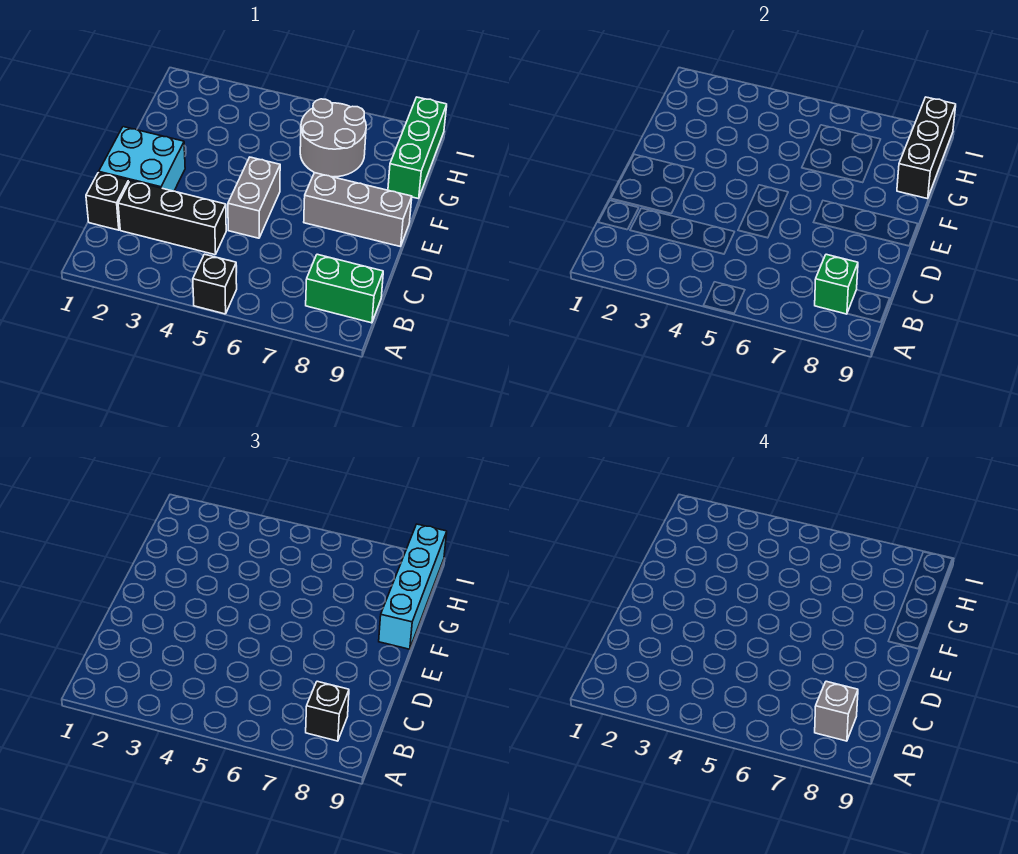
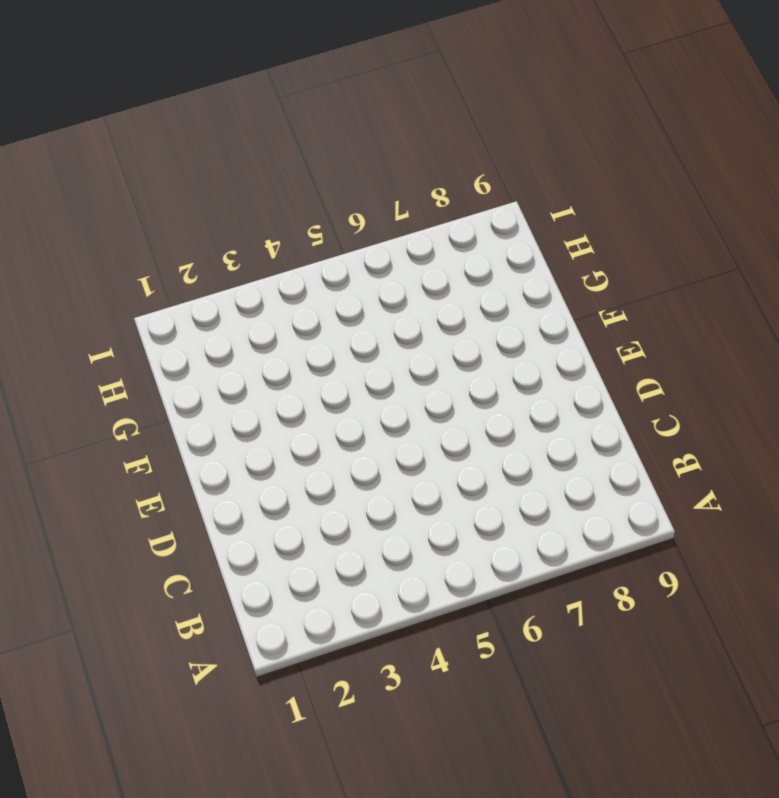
none -> black 1x1 brick [193,254,237,314]
none -> green 1x2 brick [306,254,383,323]
none -> black 1x1 brick [86,173,129,230]

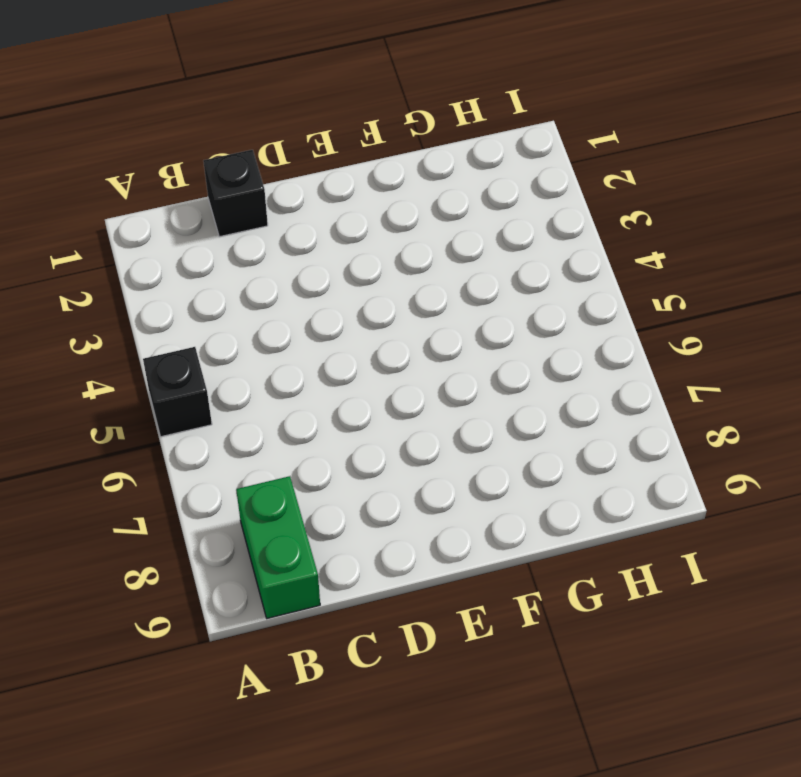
none -> black 1x3 brick [118,181,226,255]
none -> cyan 2x2 brick [99,127,185,191]
none -> grey 1x2 brick [228,157,280,238]

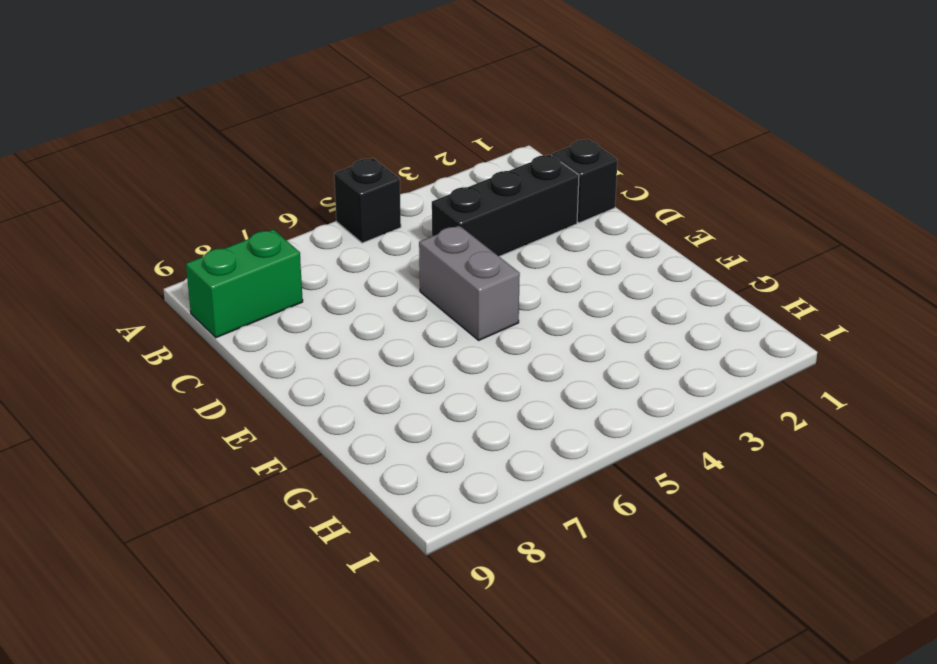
none -> cyan 2x2 brick [99,127,185,191]
none -> grey 1x3 brick [304,173,412,247]
none -> grey 2x2 round brick [300,99,366,177]

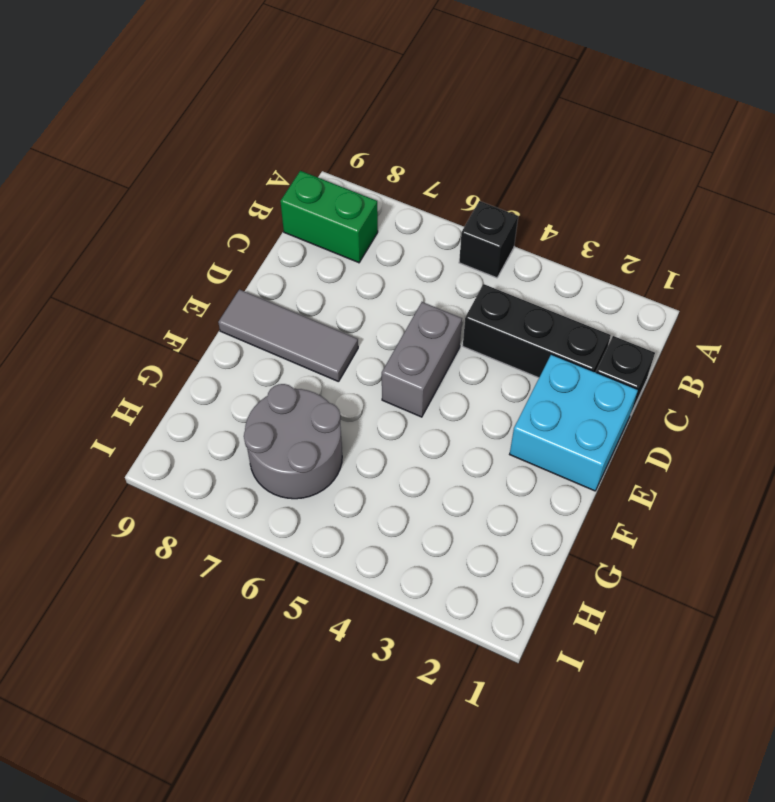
grey 1x3 tile [218,290,358,382] -> grey 1x3 brick [304,173,412,247]
none -> green 1x3 brick [388,97,447,199]
none -> green 1x1 brick [815,254,858,314]
none -> black 1x3 brick [897,97,956,199]

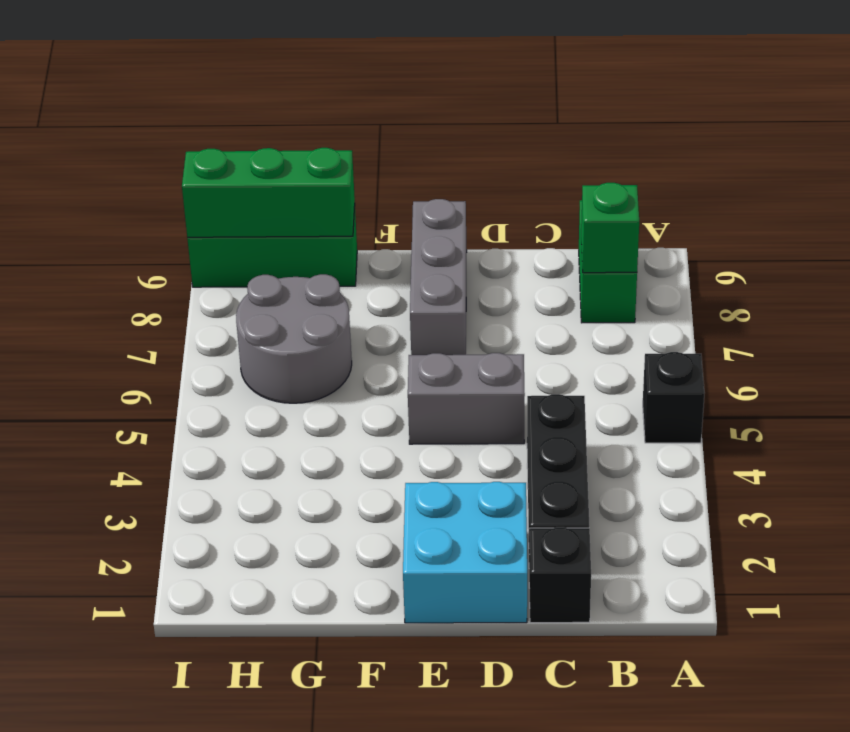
green 1x3 brick [182,148,355,237] -> black 1x3 brick [897,97,956,199]
none -> black 1x1 brick [306,681,349,741]
none -> cyan 1x4 brick [379,524,447,649]
none -> grey 1x1 brick [815,681,858,741]

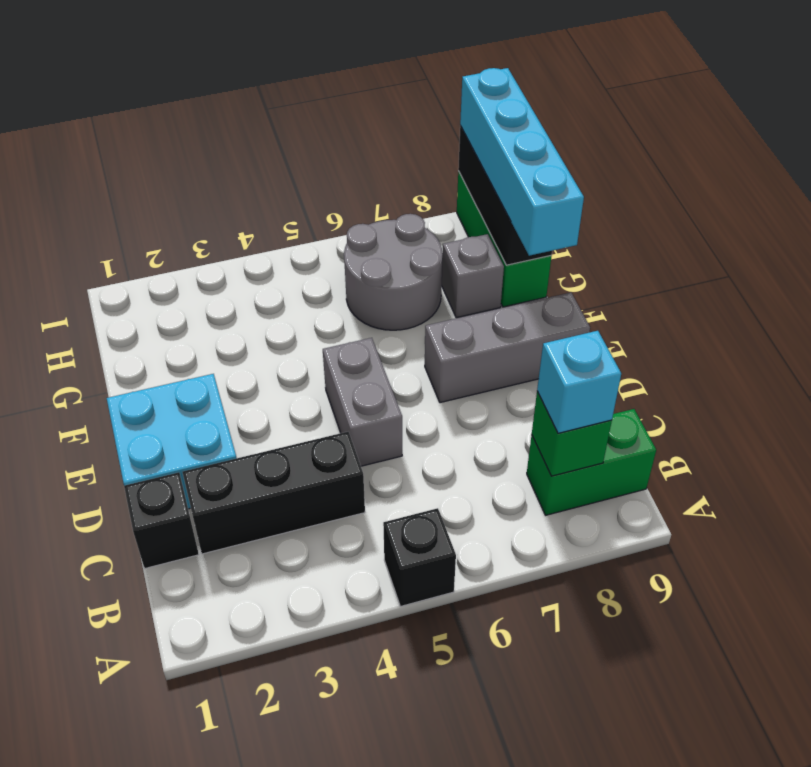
cyan 1x1 brick [537,331,621,433] -> black 1x1 brick [306,681,349,741]
grey 1x1 brick [442,234,504,318] -> grey 1x1 brick moved to [815,681,858,741]

